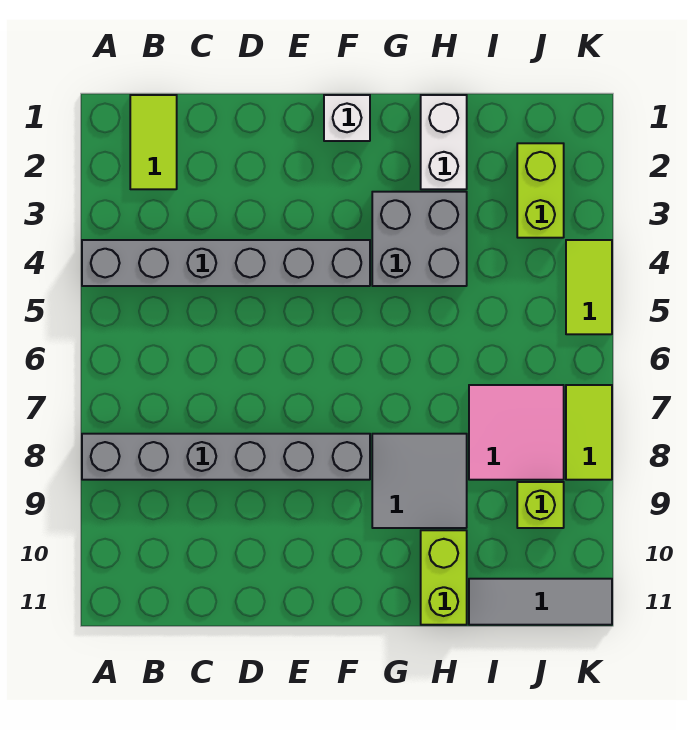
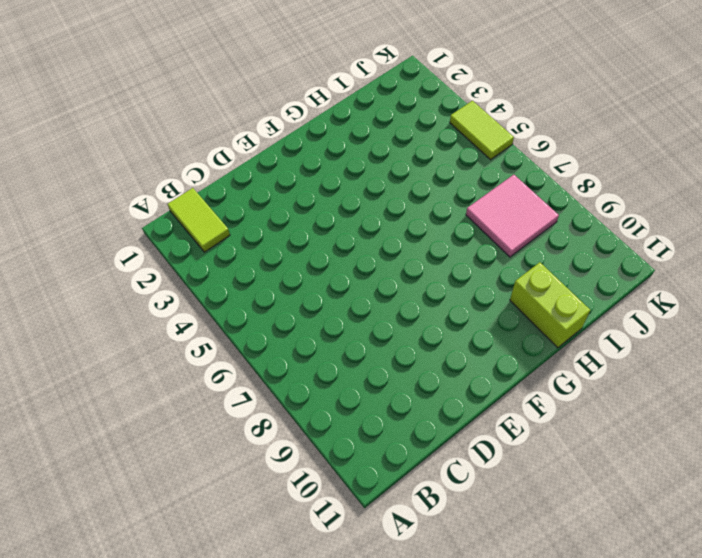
none -> grey 1x6 brick [82,240,370,286]
none -> grey 1x6 brick [82,434,370,480]
none -> white 1x1 brick [324,95,370,141]

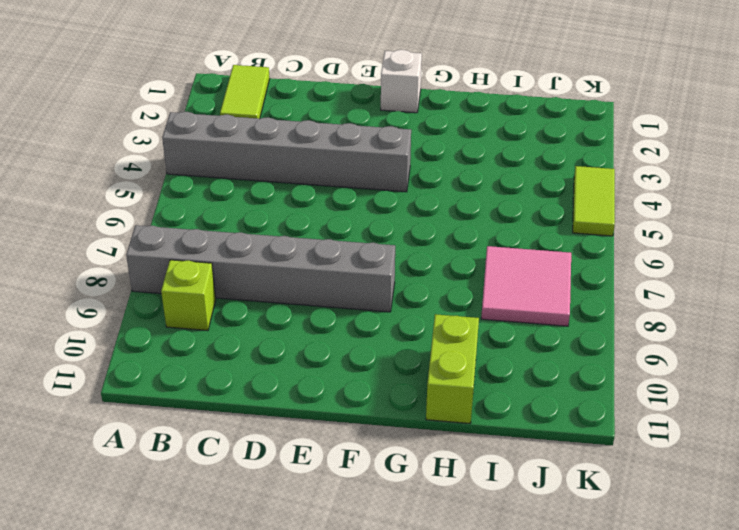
lime 1x1 brick [161,260,216,331] -> lime 1x1 brick moved to [517,482,564,528]
none -> grey 2x2 brick [372,192,467,286]
none -> grey 2x2 tile [372,434,467,528]
none -> white 1x2 brick [421,95,467,189]

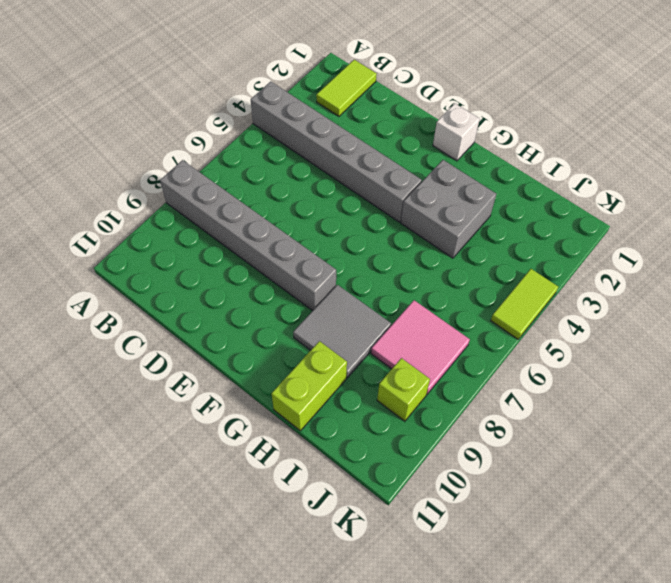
none -> white 1x2 brick [421,95,467,189]
none -> grey 1x3 tile [469,579,612,625]
none -> lime 1x2 brick [517,143,564,238]

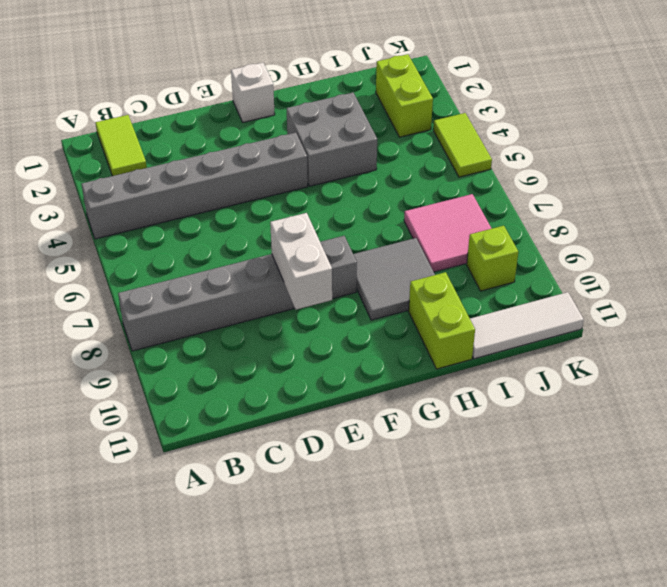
white 1x2 brick [270,213,332,309] -> white 1x2 brick moved to [421,95,467,189]
white 1x3 tile [470,292,584,359] -> grey 1x3 tile [469,579,612,625]
none -> lime 1x2 tile [566,385,612,480]

